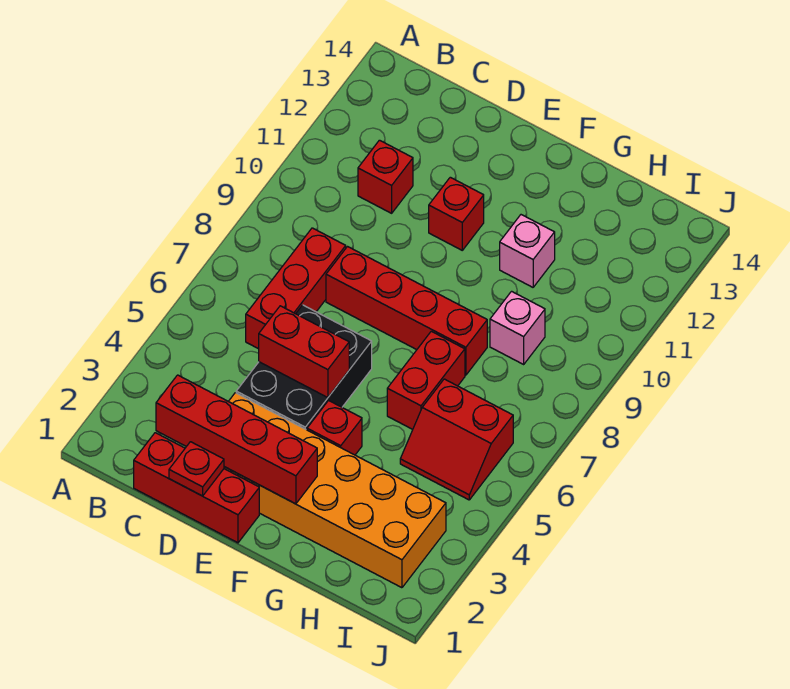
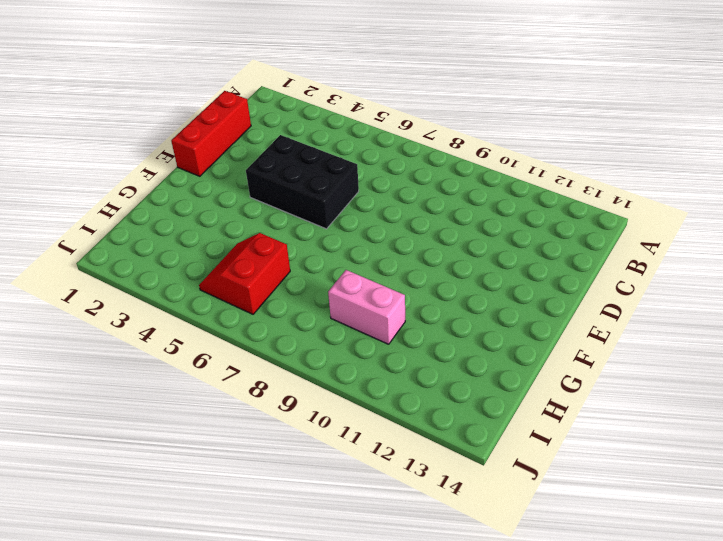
pink 1x2 brick [328,270,405,344] -> pink 1x1 brick [490,291,545,364]
none -> red 1x3 brick [246,228,346,349]
none -> red 1x1 brick [358,140,413,213]
none -> orange 2x6 brick [224,393,446,588]

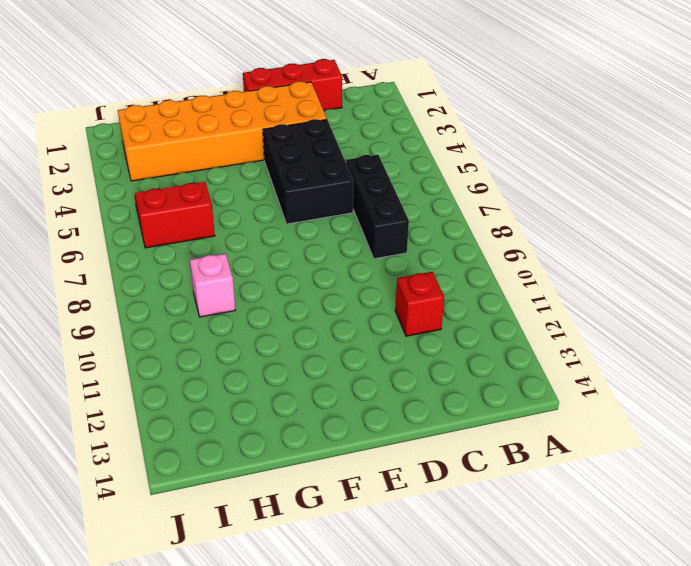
black 1x3 brick [346,155,409,259] -> red 1x3 brick [246,228,346,349]
none -> red 1x4 brick [326,247,487,375]
none -> red 1x1 brick [429,177,484,250]
none -> red 1x1 brick [307,401,362,455]

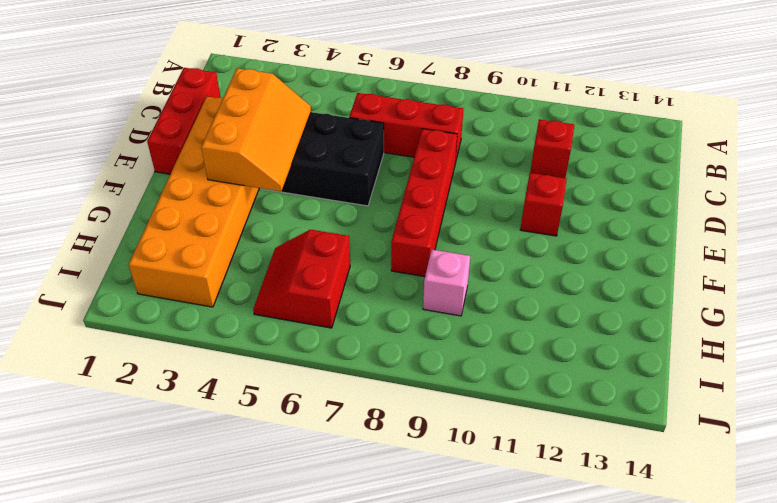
orange 2x3 slope [201,68,311,191] -> none
none -> red 1x1 brick [307,401,362,455]
none -> red 1x2 brick [387,331,465,429]
none -> pink 1x1 brick [500,215,555,287]

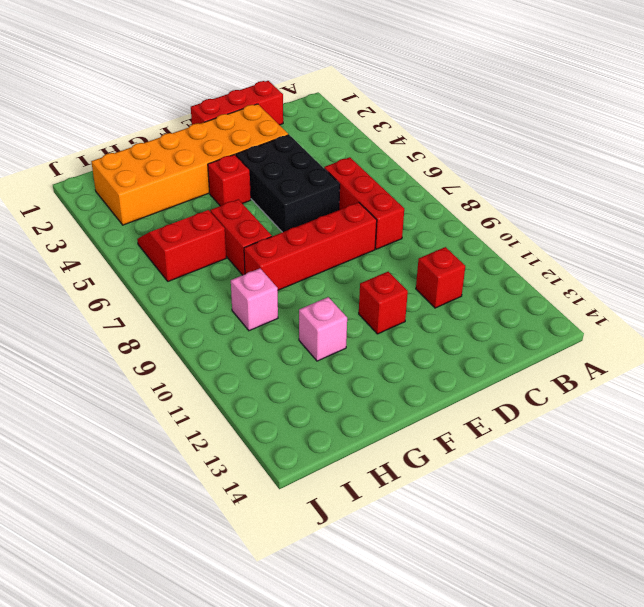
none -> red 1x4 brick [156,375,317,504]
none -> red 1x1 plate [169,442,224,496]
none -> red 1x2 brick [259,306,349,398]

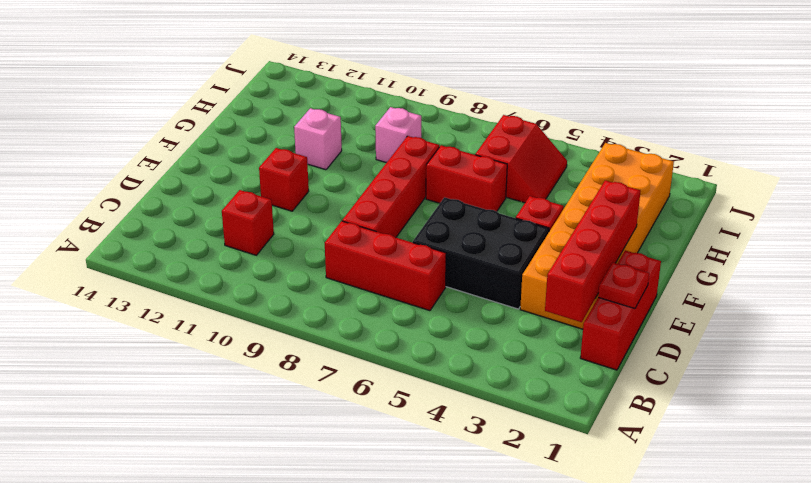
none -> red 1x2 brick [259,306,349,398]

